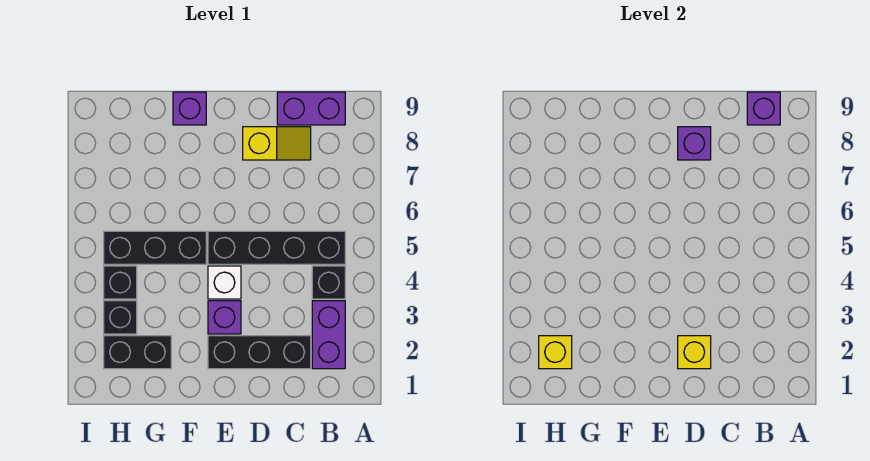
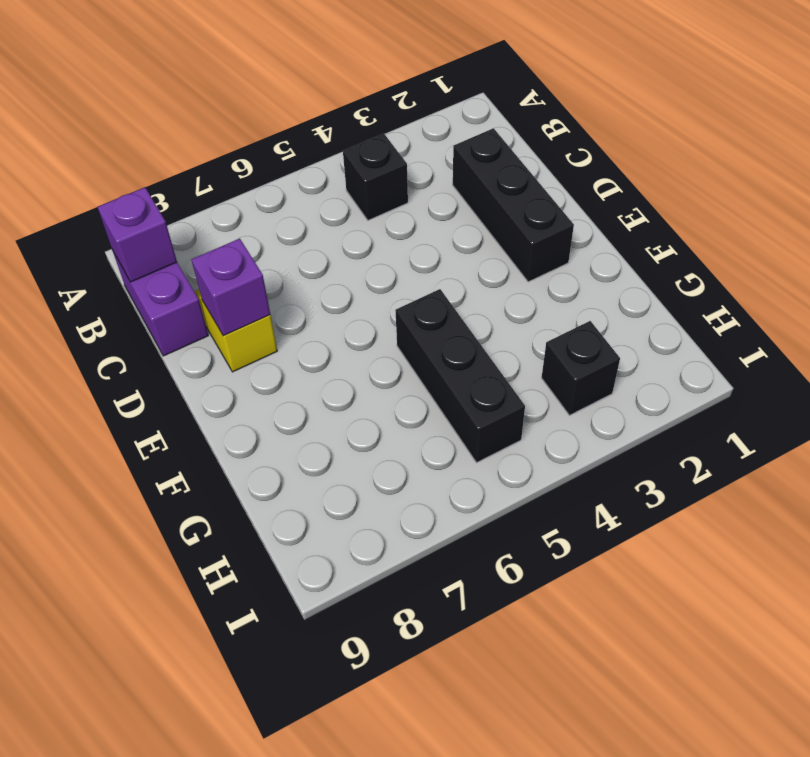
none -> purple 1x2 brick [312,301,345,369]
none -> black 1x4 brick [208,231,345,264]
none -> purple 1x1 brick [208,301,241,334]

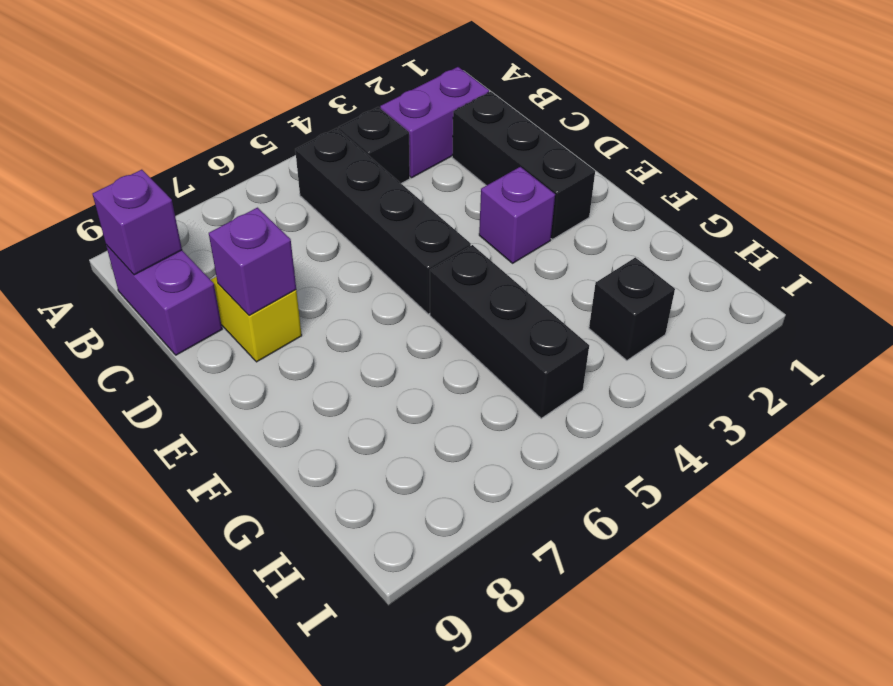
none -> white 1x1 brick [208,266,241,299]
none -> purple 1x1 brick [173,92,206,125]
none -> black 1x2 brick [104,336,171,369]

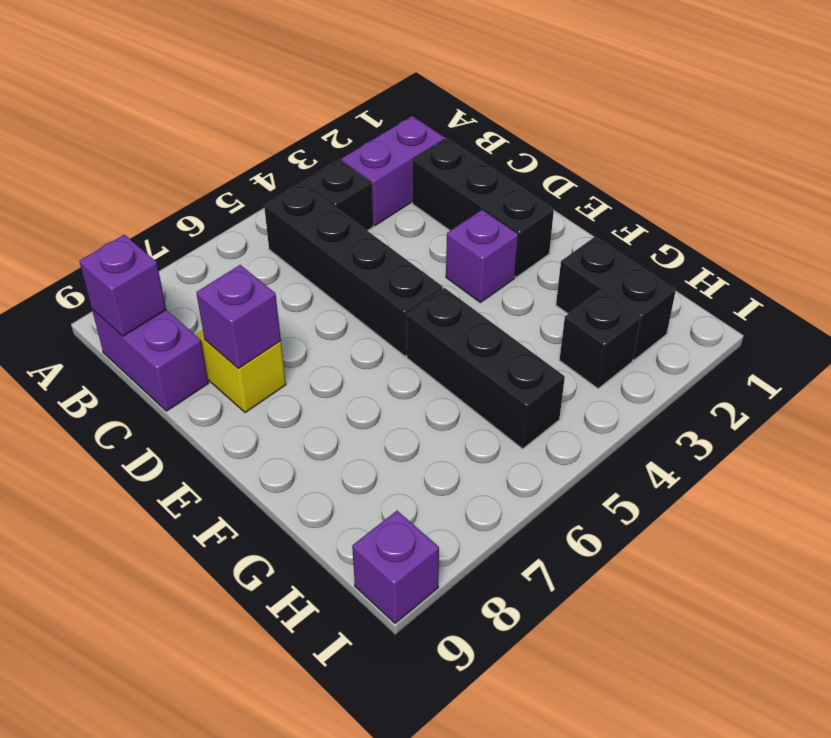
purple 1x1 brick [352,511,439,623] -> purple 1x1 brick moved to [173,92,206,125]
none -> white 1x1 brick [208,266,241,299]
none -> black 1x1 brick [104,266,137,299]
none -> yellow 1x1 brick [678,336,711,369]

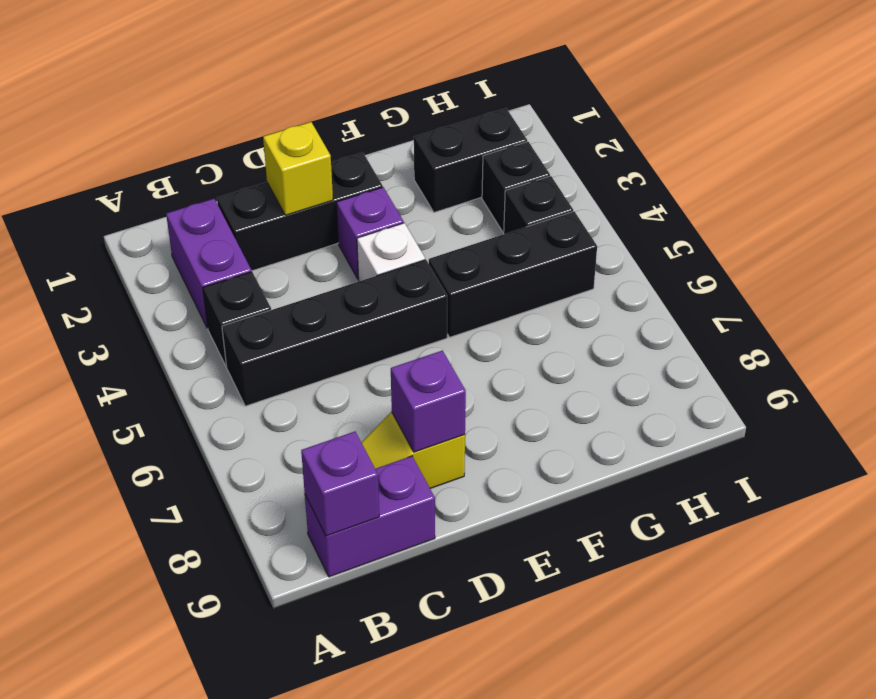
none -> purple 1x1 brick [173,92,206,125]
none -> yellow 1x1 brick [539,336,572,369]

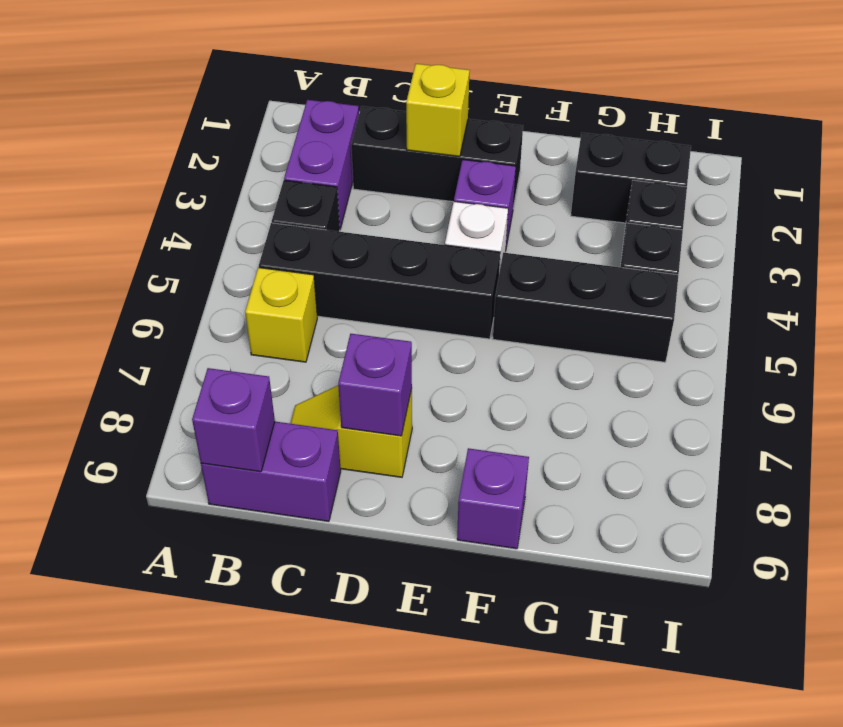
yellow 1x1 brick [245,268,317,362] -> yellow 1x1 brick moved to [539,336,572,369]

